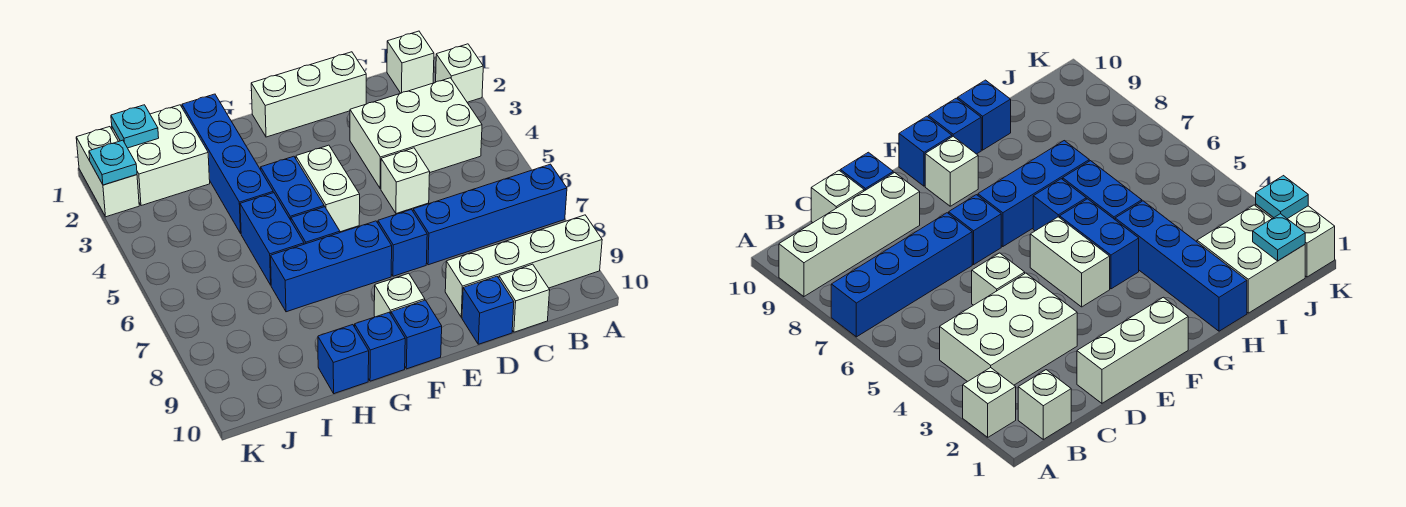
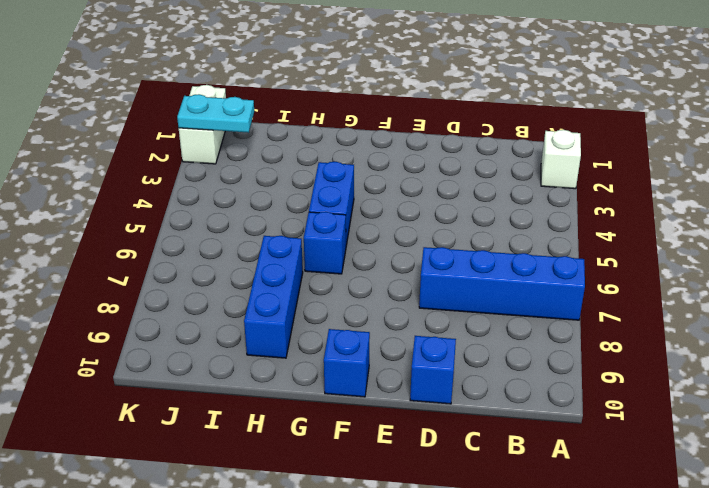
blue 1x3 brick [244,236,303,358] -> blue 1x3 brick turned to [271,221,392,312]
cyan 1x2 plate [177,94,254,133] -> cyan 1x1 plate [89,140,137,185]
none -> white 1x4 brick [445,215,602,317]
none -> white 1x1 brick [387,31,434,93]
none -> white 2x3 brick [350,78,482,189]

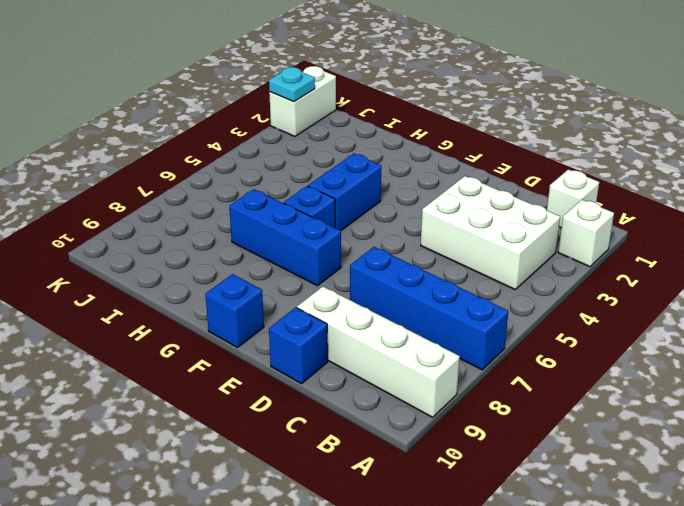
none -> white 1x1 brick [499,264,550,332]
none -> white 1x3 brick [251,52,366,137]
none -> white 1x1 brick [381,148,430,214]

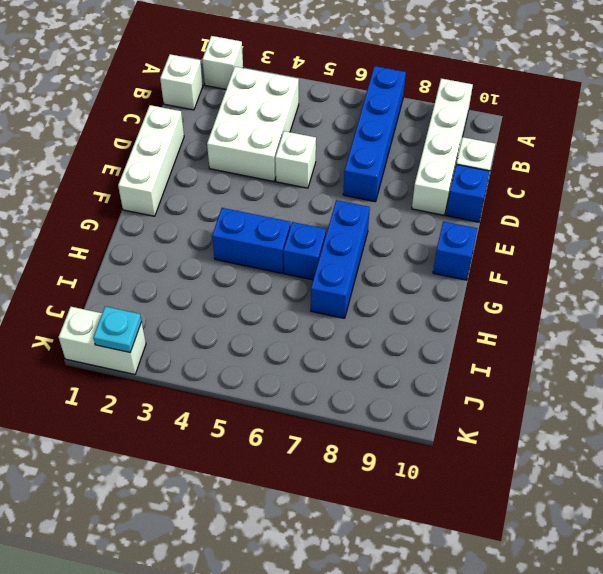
none -> blue 1x1 brick [378,210,427,276]
none -> white 1x2 brick [296,145,360,232]
none -> white 1x1 brick [374,273,425,317]

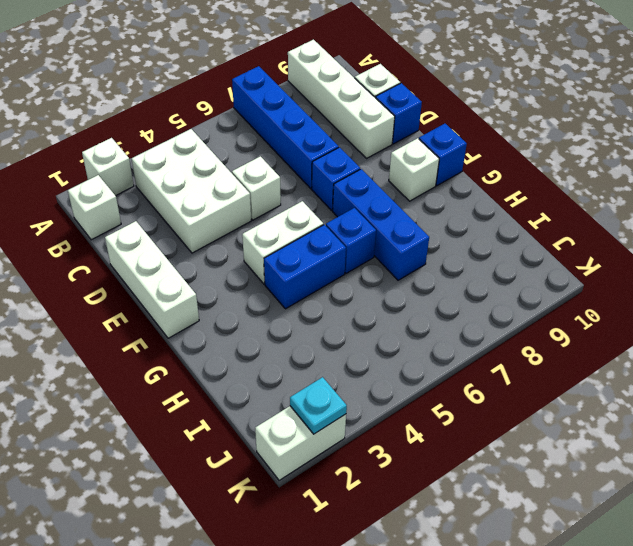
none -> blue 1x1 brick [355,313,405,381]
none -> blue 1x4 brick [182,94,273,233]
none -> blue 1x2 brick [240,193,304,285]

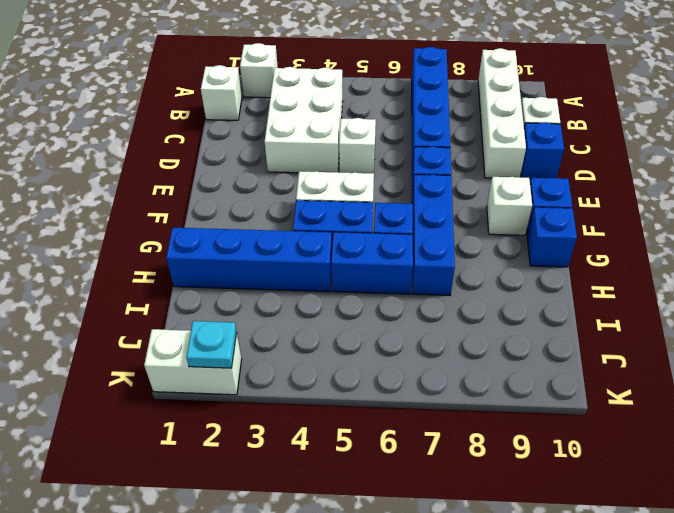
none -> white 1x3 brick [251,52,366,137]
none -> blue 1x1 brick [318,325,369,394]
none -> white 2x2 brick [112,105,210,206]

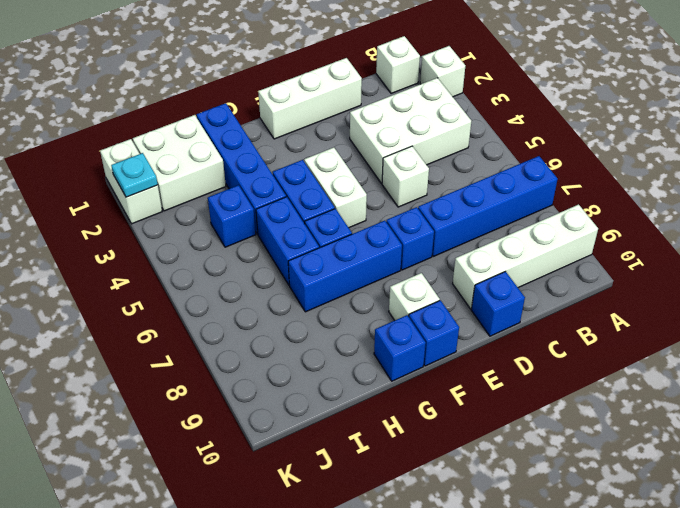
blue 1x1 brick [208,185,256,247] -> blue 1x1 brick moved to [318,325,369,394]
none -> white 1x1 brick [499,264,550,332]
none -> cyan 1x1 plate [111,105,159,148]

